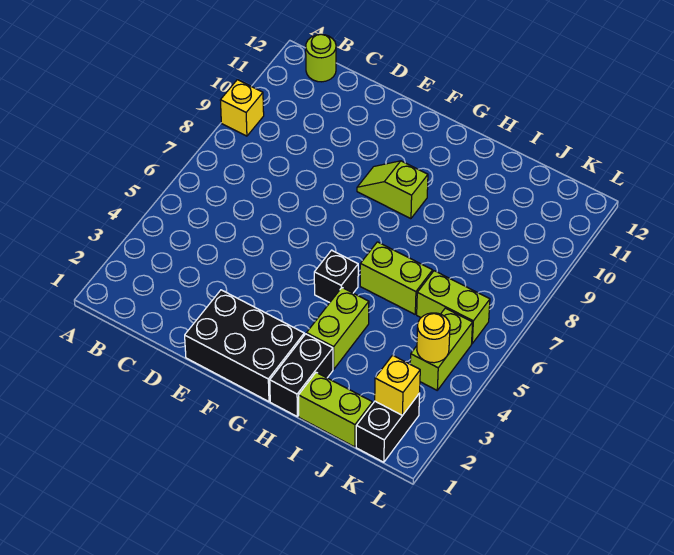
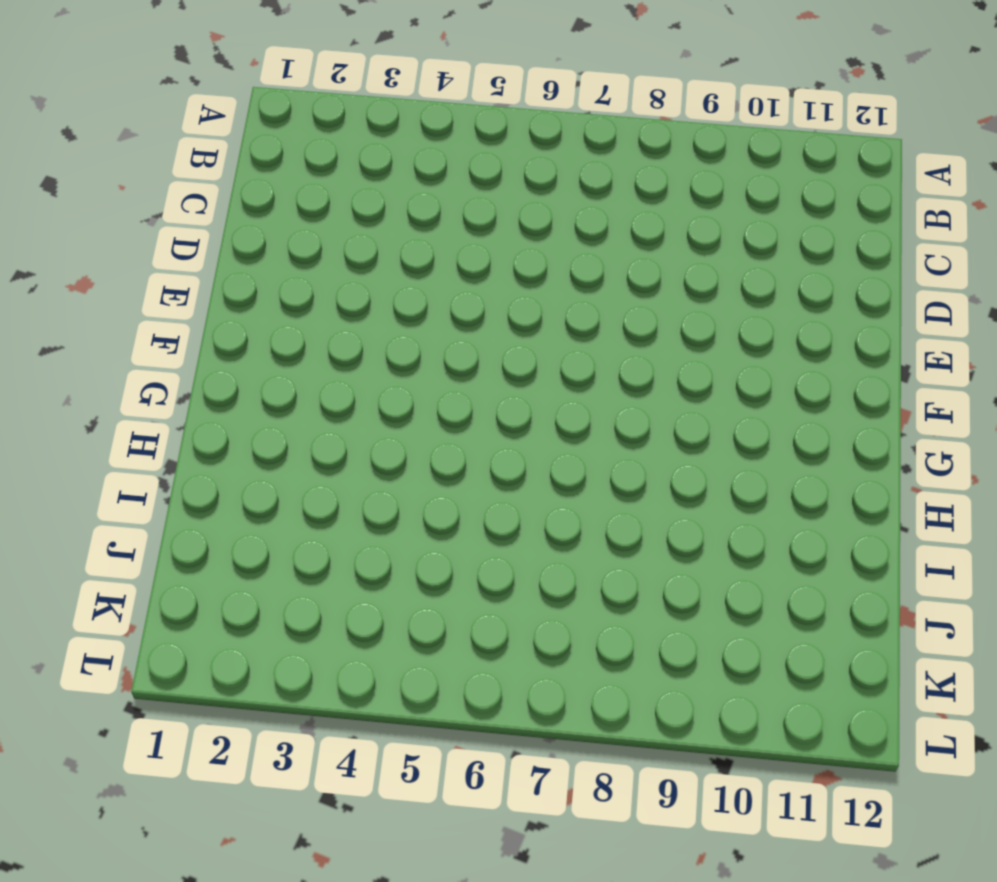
none -> yellow 1x1 brick [220,80,264,136]
none -> lime 1x1 round brick [306,34,336,82]
none -> black 2x3 brick [185,290,304,402]

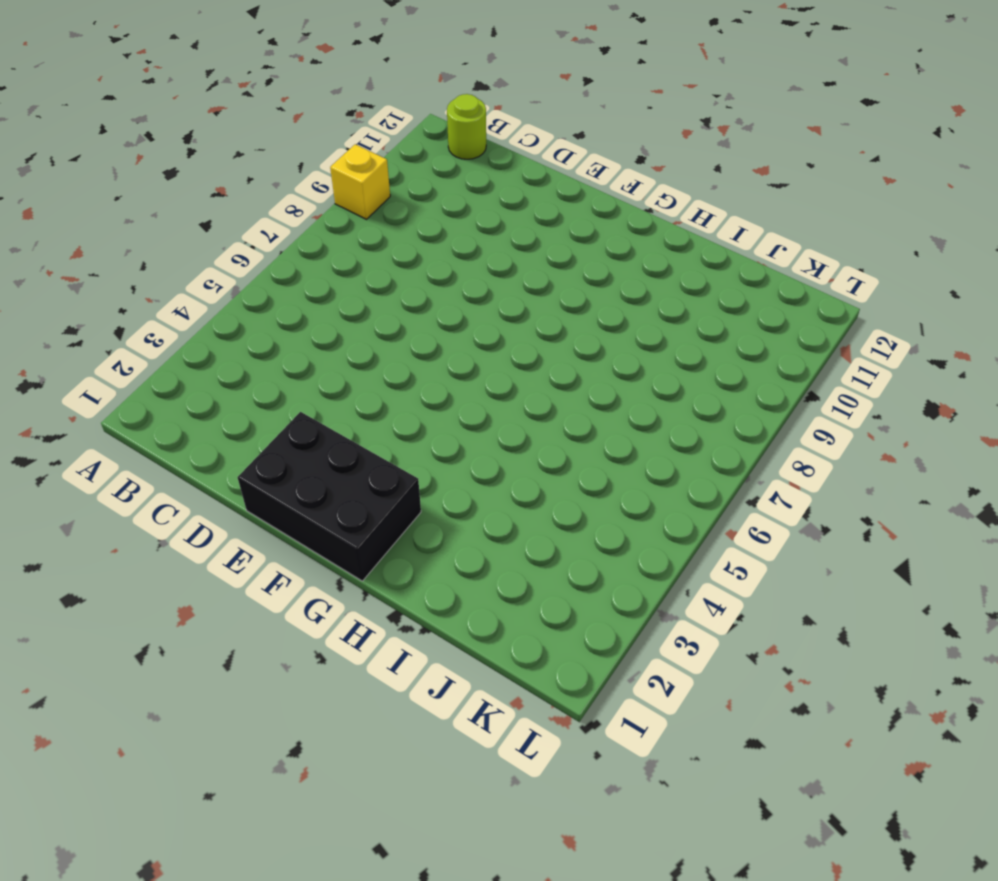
none -> lime 1x2 slope [357,161,428,219]
none -> black 1x1 brick [314,250,358,303]
none -> black 1x2 brick [270,334,333,416]

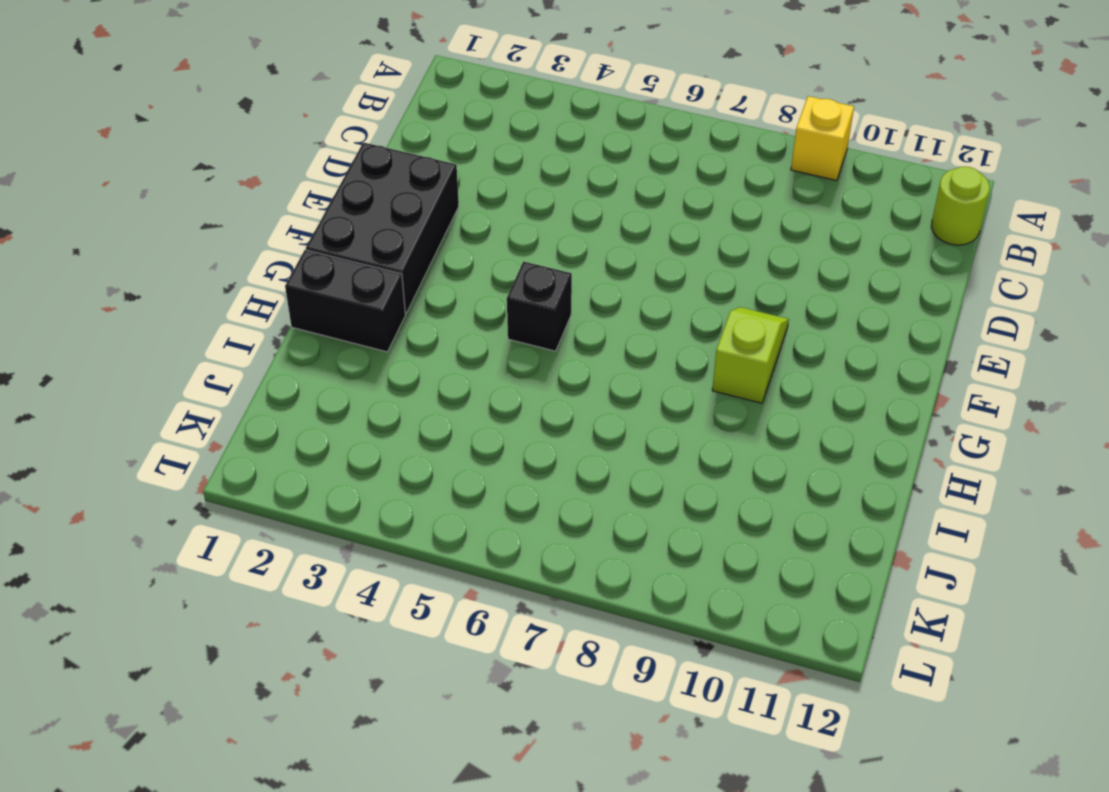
none -> lime 1x2 brick [307,288,369,369]
none -> lime 1x2 brick [360,242,433,314]
none -> lime 1x2 brick [299,372,372,447]

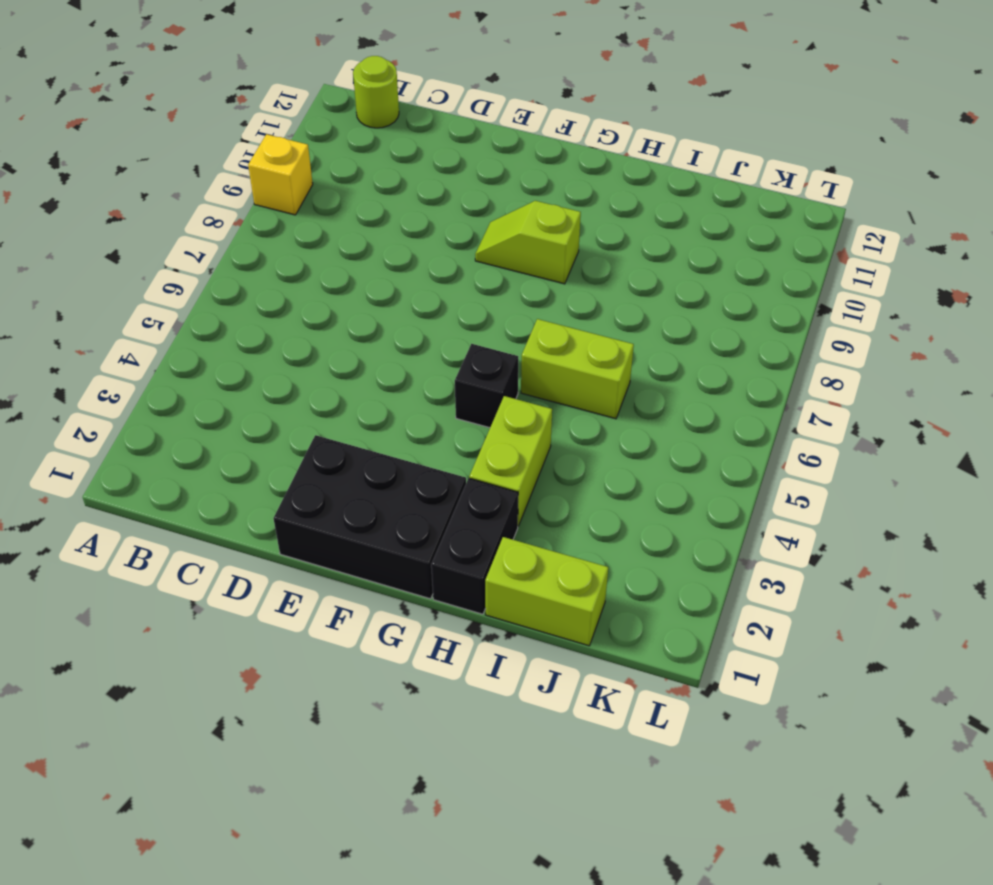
none -> lime 1x2 brick [417,271,490,343]
none -> black 1x2 brick [356,393,420,462]
none -> lime 1x2 brick [410,308,473,390]

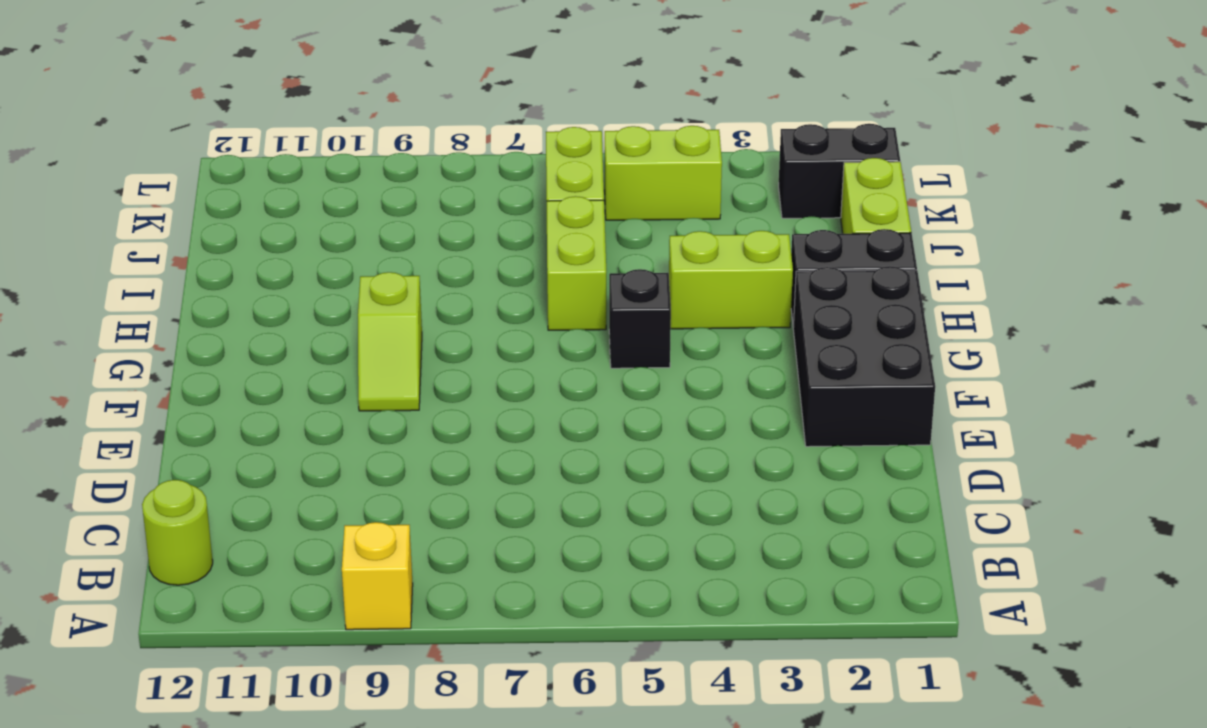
none -> yellow 1x1 brick [375,355,420,415]
none -> yellow 1x1 round brick [417,313,450,363]

